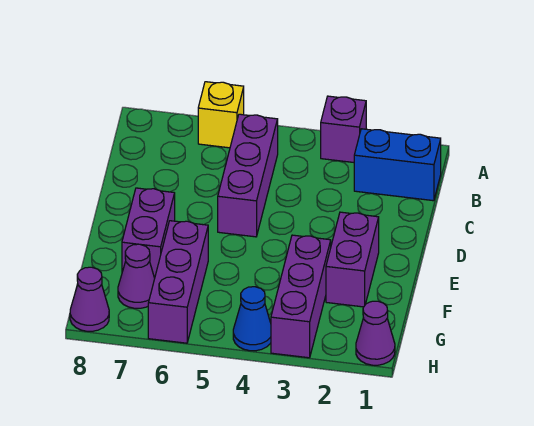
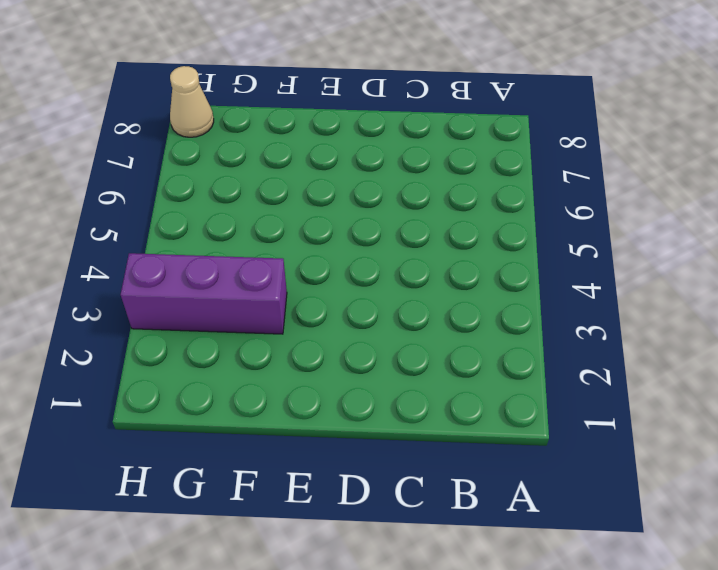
tan 1x1 cone [170,66,214,137] -> purple 1x1 cone [70,267,109,331]
none -> purple 1x1 brick [321,96,366,162]
none -> yellow 1x1 brick [198,82,244,148]
none -> blue 1x2 brick [354,129,441,201]

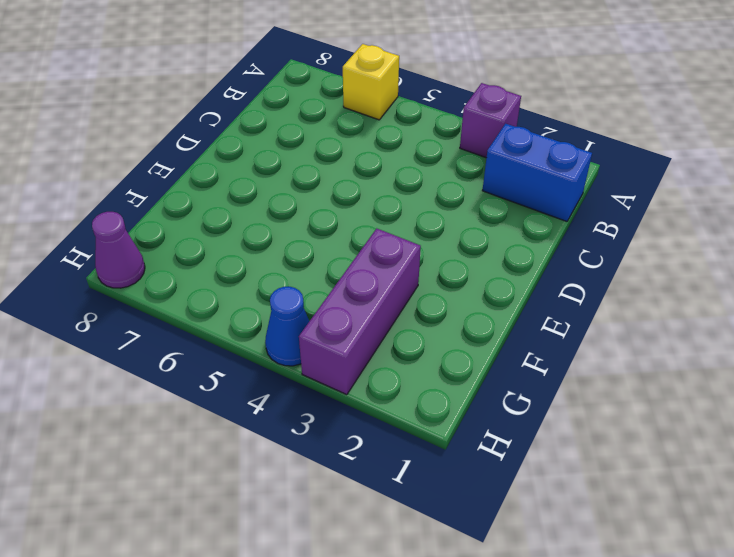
none -> purple 1x3 brick [218,114,278,237]
none -> purple 1x2 brick [326,212,379,307]
none -> purple 1x2 brick [122,188,175,278]

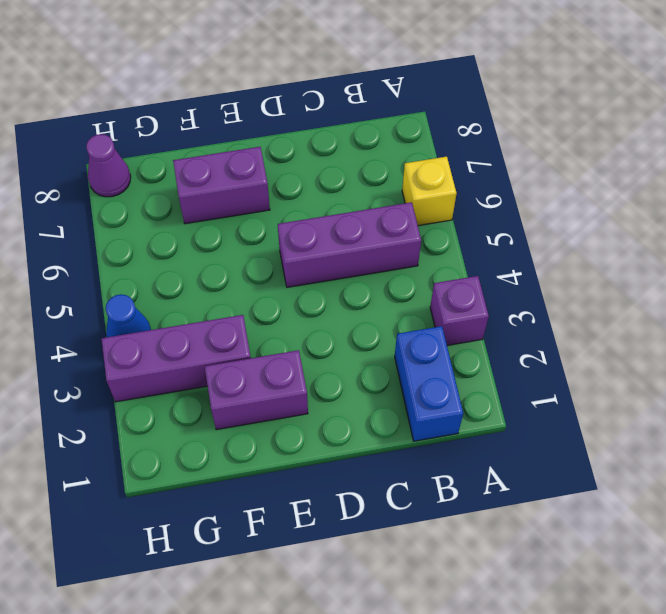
none -> purple 1x3 brick [148,221,208,343]
none -> purple 1x1 cone [118,244,155,308]
none -> purple 1x1 cone [356,301,395,365]

